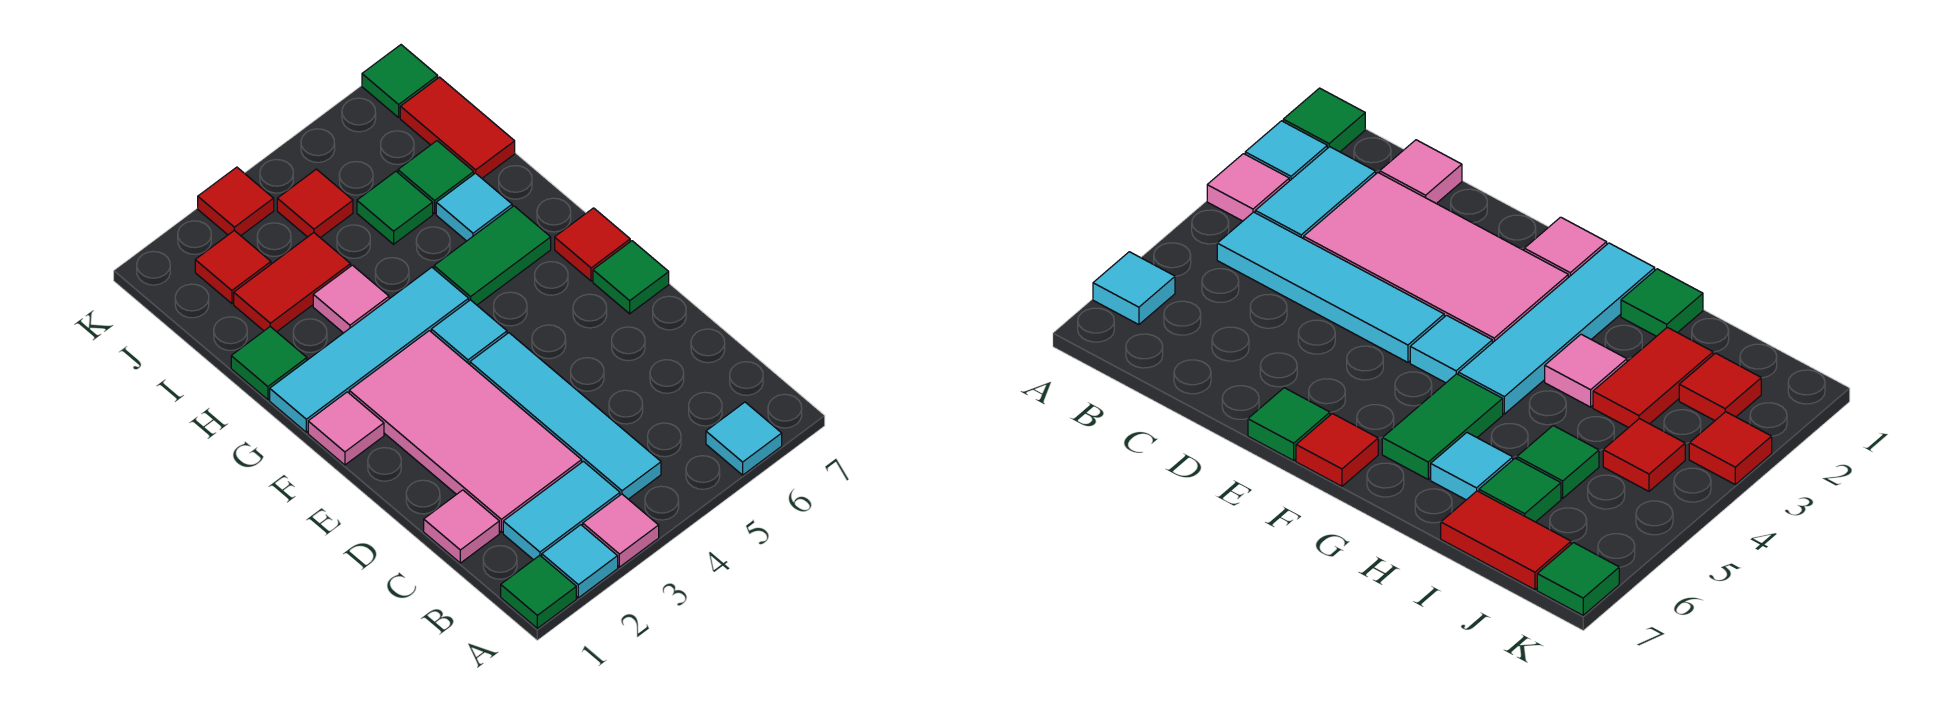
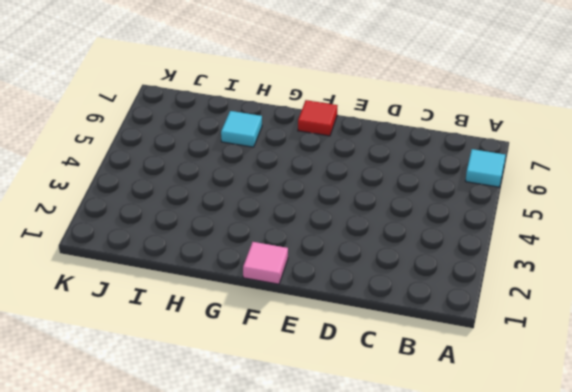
none -> green 1x1 tile [501,555,576,628]
none -> cyan 1x1 tile [542,525,618,598]
none -> pink 1x1 tile [583,494,659,567]

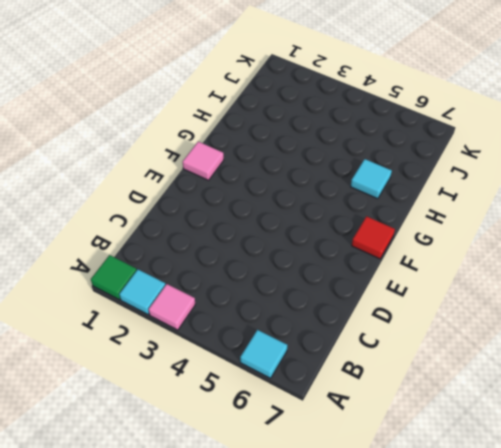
none -> cyan 1x2 tile [503,461,620,560]
none -> cyan 1x4 tile [470,333,661,499]
none -> pink 1x1 tile [424,490,499,563]

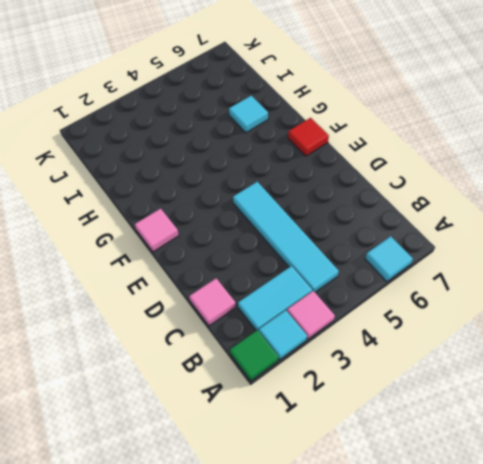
none -> pink 2x4 tile [349,331,582,532]
none -> green 1x1 tile [593,241,669,314]
none -> cyan 1x1 tile [431,300,507,364]

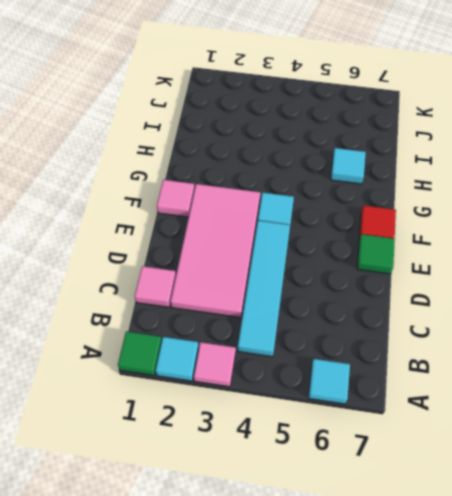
none -> cyan 1x2 tile [503,461,620,560]
none -> cyan 1x4 tile [270,267,469,432]
none -> green 1x2 tile [434,206,551,305]

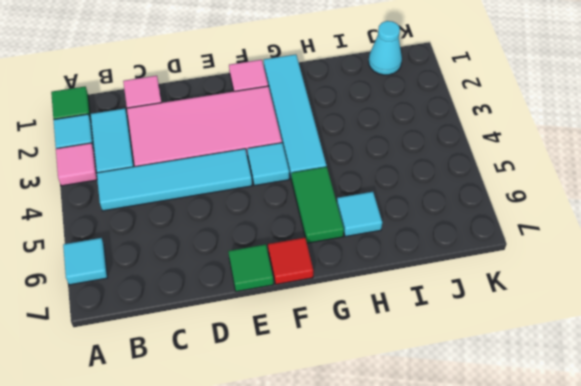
cyan 1x1 cone [369,21,402,75] -> none
none -> green 1x1 tile [231,327,307,400]
none -> pink 1x1 tile [313,265,389,333]
none -> red 1x2 tile [234,233,351,332]

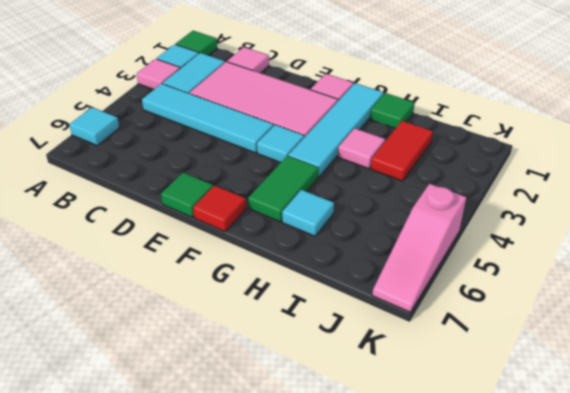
pink 1x3 slope [372,184,466,312] -> green 1x1 tile [362,45,438,117]
none -> green 1x1 tile [357,171,433,244]
none -> green 1x1 tile [398,141,474,214]
none -> red 1x2 tile [400,77,515,178]

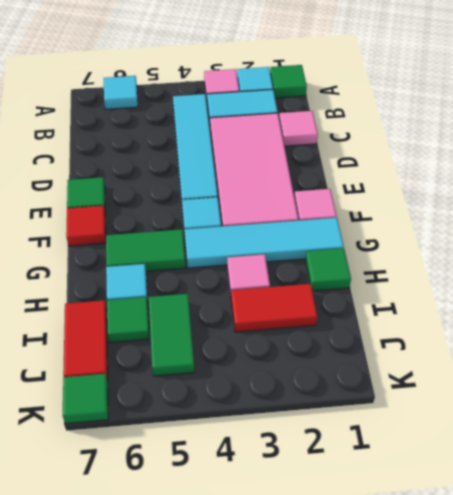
green 1x2 tile [149,294,194,376] -> green 1x1 tile [357,171,433,244]
none -> red 1x1 tile [195,231,271,304]
none -> red 1x1 tile [277,169,353,238]
none -> red 1x1 tile [198,167,274,236]

